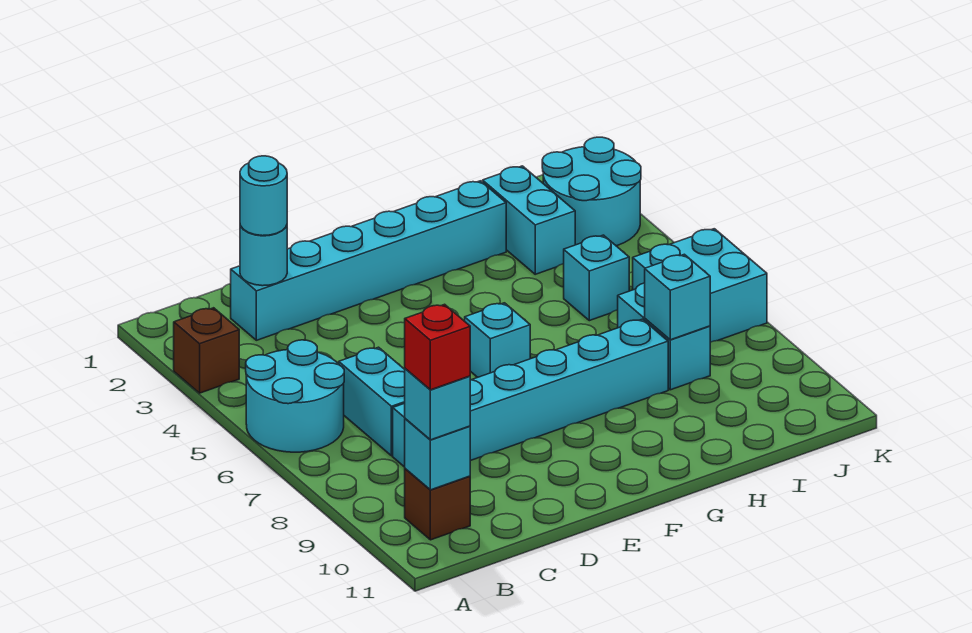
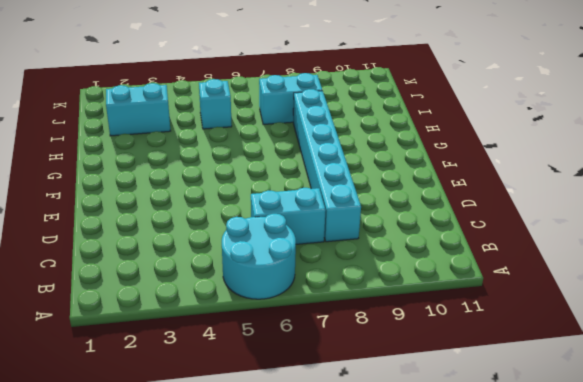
none -> brown 1x1 brick [174,308,239,393]
none -> brown 1x1 brick [405,469,470,540]
none -> cyan 1x6 brick [231,181,506,340]

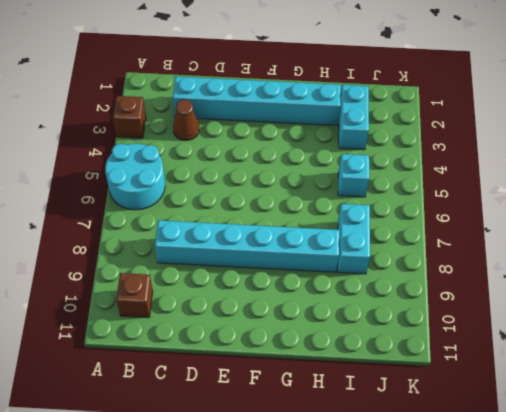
brown 1x1 cone [173,100,199,140] -> none
none -> cyan 1x2 brick [339,347,405,456]
none -> cyan 1x1 brick [465,303,530,377]
none -> cyan 2x2 round brick [542,137,641,246]

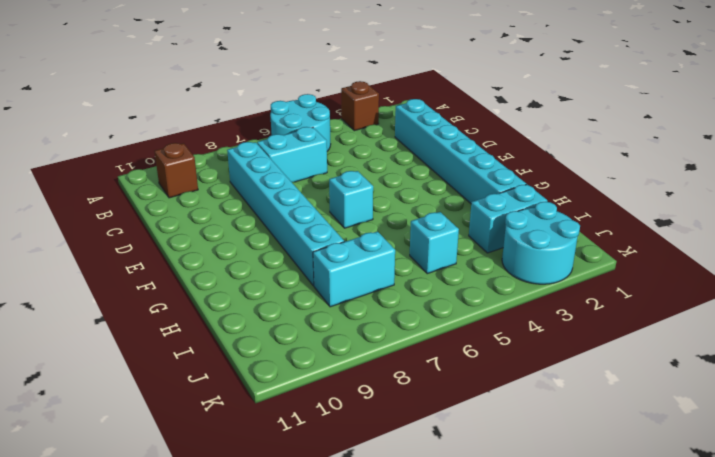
none -> cyan 2x2 brick [633,229,767,342]
none -> cyan 1x1 brick [405,419,470,490]
none -> cyan 1x1 round brick [240,225,287,286]

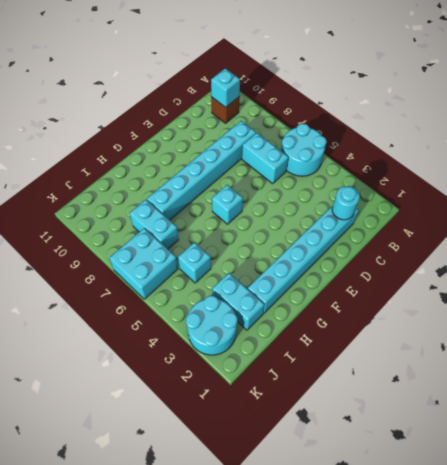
none -> brown 1x1 brick [174,308,239,393]
none -> cyan 1x1 brick [645,254,710,340]
none -> cyan 1x1 brick [405,369,470,440]

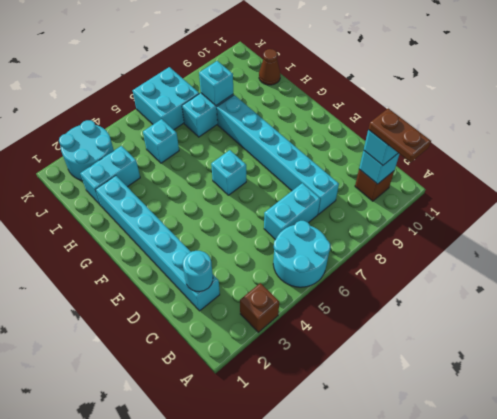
brown 1x2 plate [368,108,431,163] -> red 1x1 brick [405,304,470,390]
brown 1x1 cone [259,49,280,85] -> none
none -> cyan 1x1 round brick [240,156,287,236]

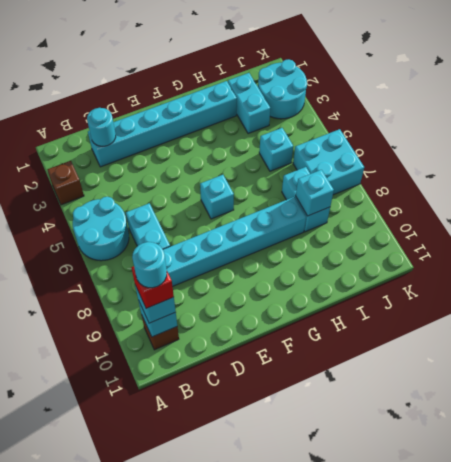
cyan 1x1 round brick [132,242,167,288] -> cyan 1x1 round brick moved to [240,156,287,236]

